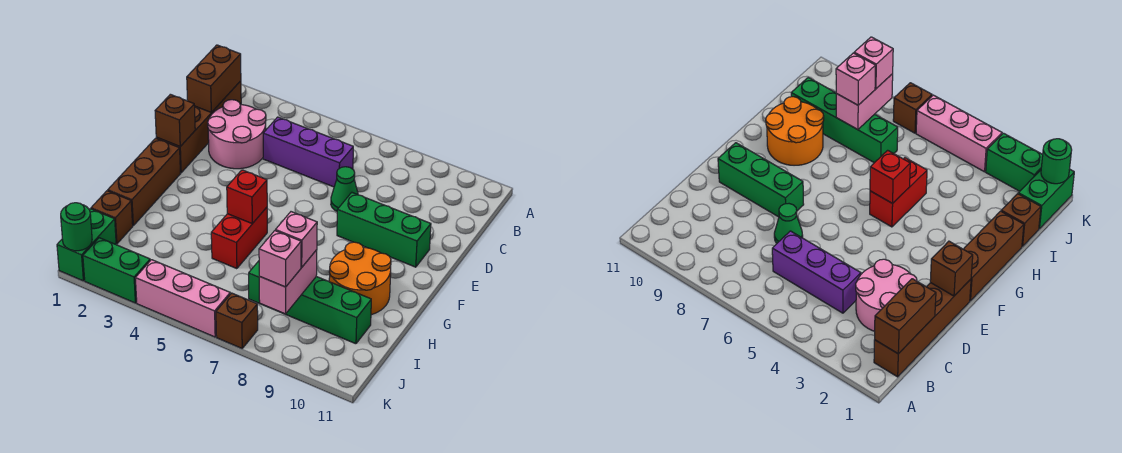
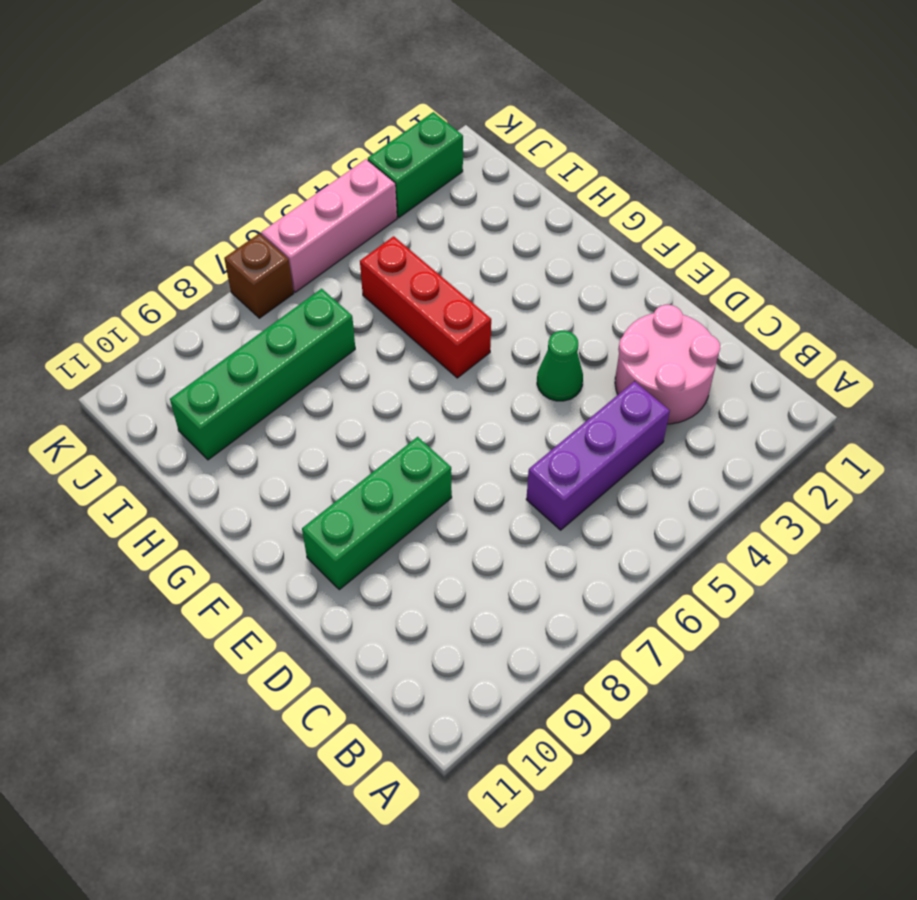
green 1x1 cone [537,331,583,401] -> green 1x1 cone moved to [331,167,358,211]
red 1x3 brick [360,236,491,378] -> red 1x2 brick [211,207,267,269]
none -> brown 1x4 brick [156,81,241,173]
none -> brown 1x3 brick [108,138,180,225]
none -> orange 2x2 round brick [329,242,391,315]

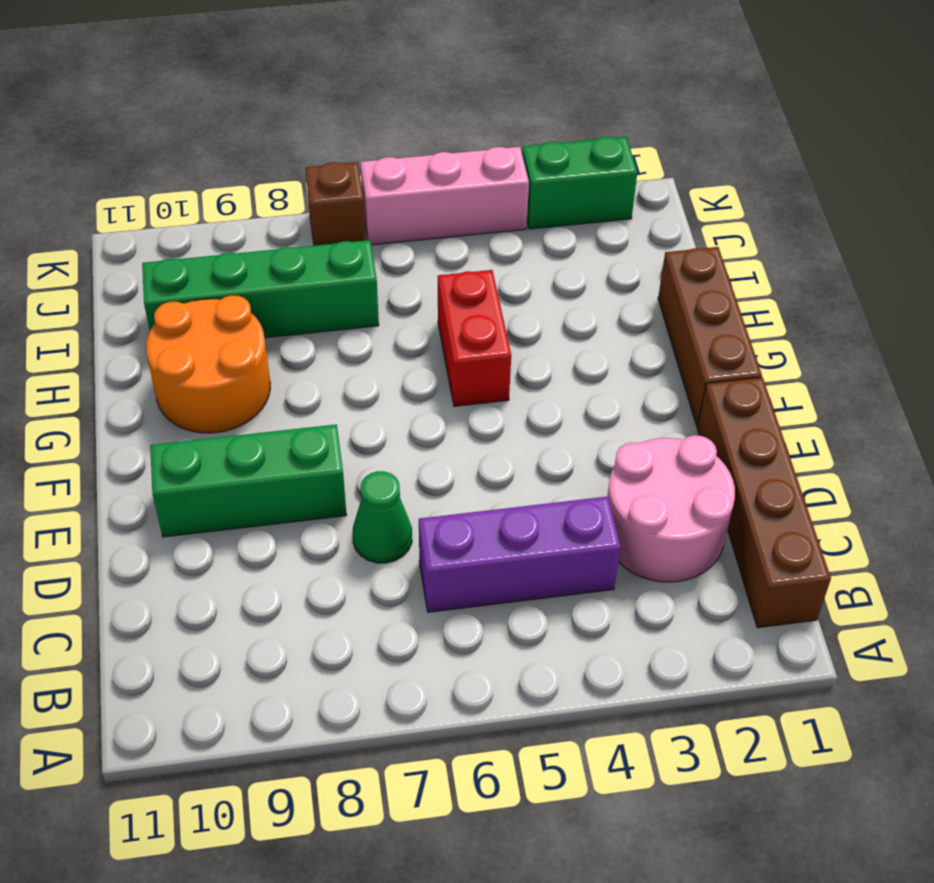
none -> brown 1x1 brick [91,191,133,244]
none -> green 1x2 brick [57,209,116,281]
none -> brown 1x2 brick [187,45,241,113]

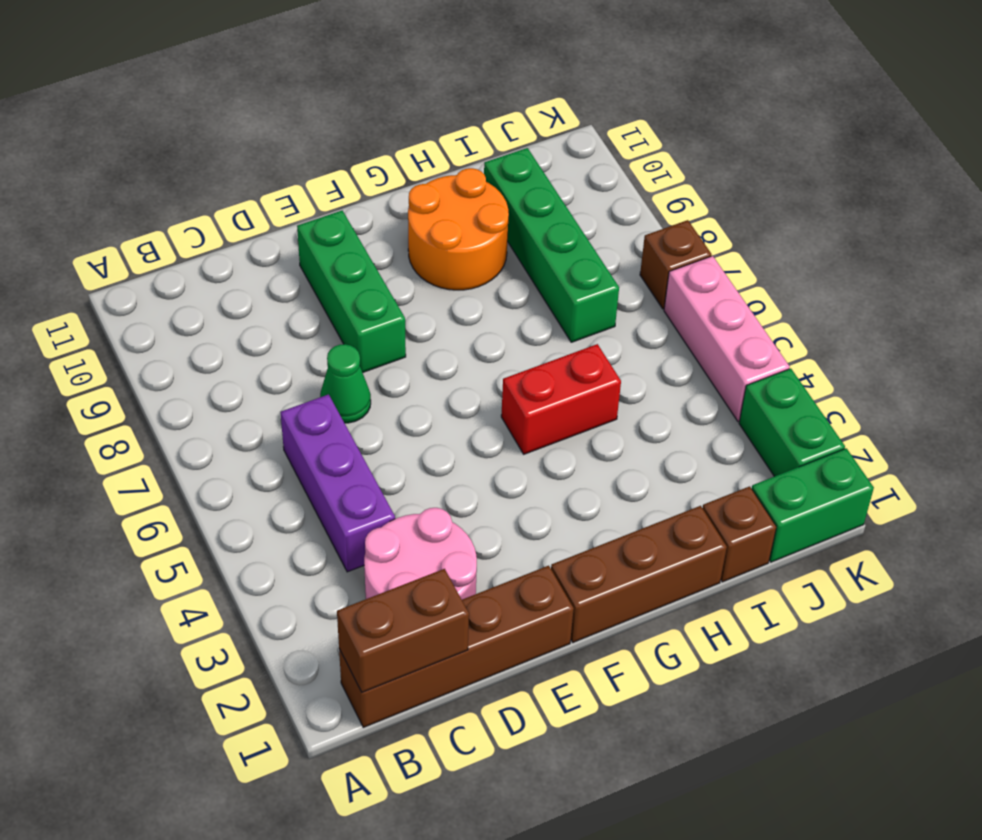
none -> brown 1x1 brick [155,94,195,146]
none -> red 1x1 brick [227,170,267,224]
none -> pink 1x2 brick [259,250,317,314]

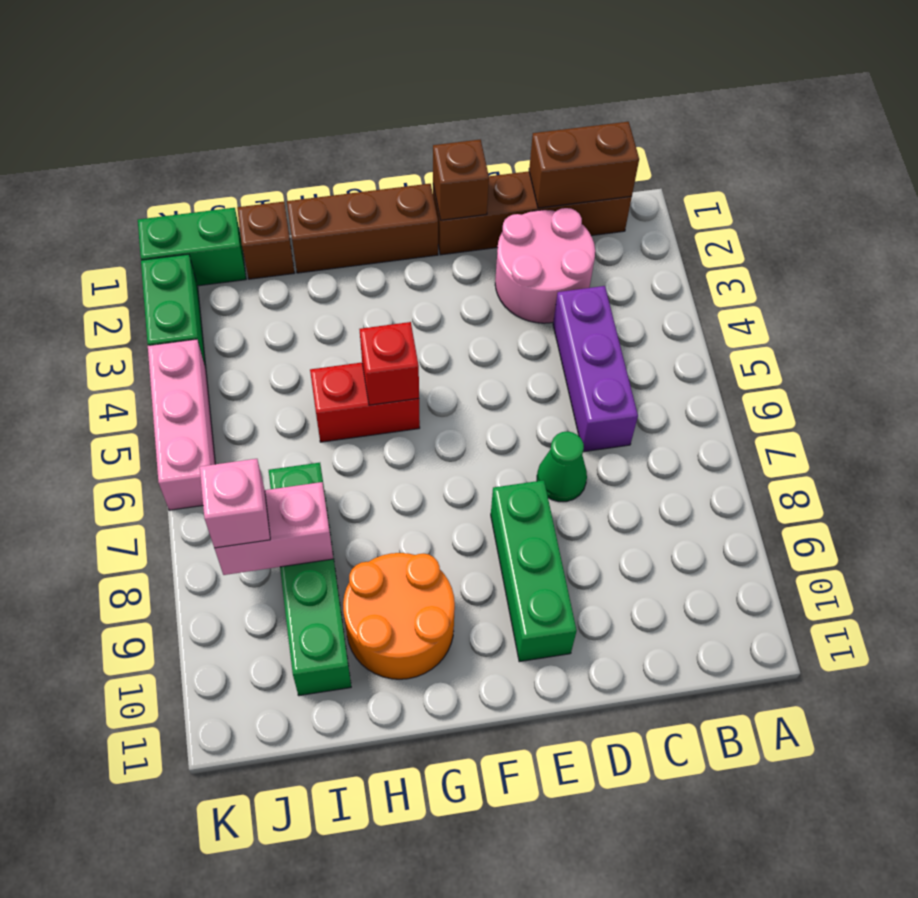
none -> brown 1x1 brick [216,293,258,348]
none -> green 1x1 round brick [61,203,92,251]
none -> pink 1x1 brick [275,212,317,267]

